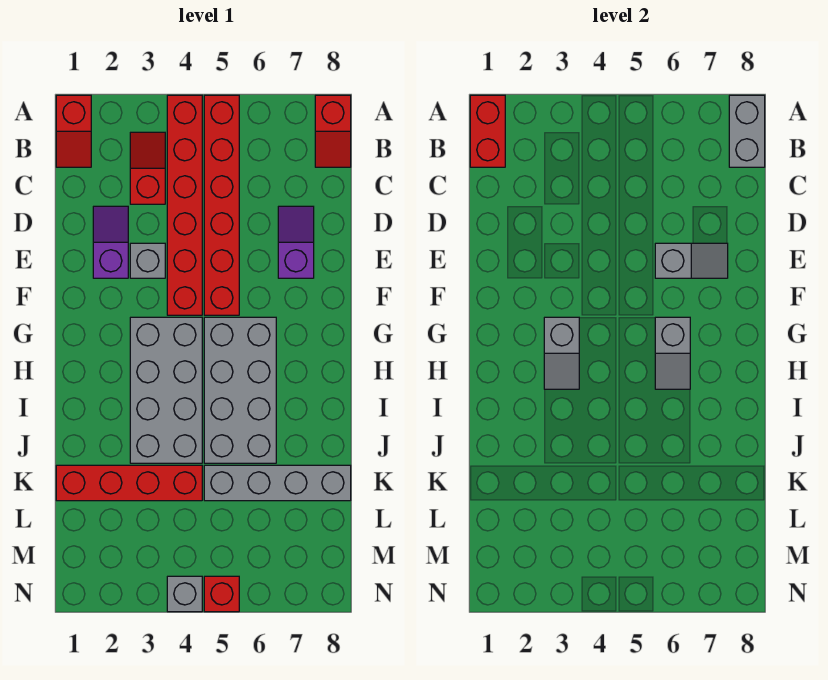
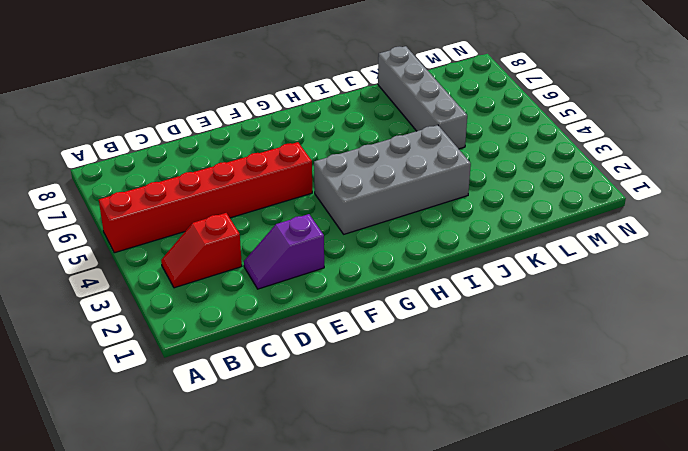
none -> red 1x2 slope [56,95,91,167]
none -> red 1x6 brick [167,95,202,315]
none -> red 1x2 slope [315,95,351,167]

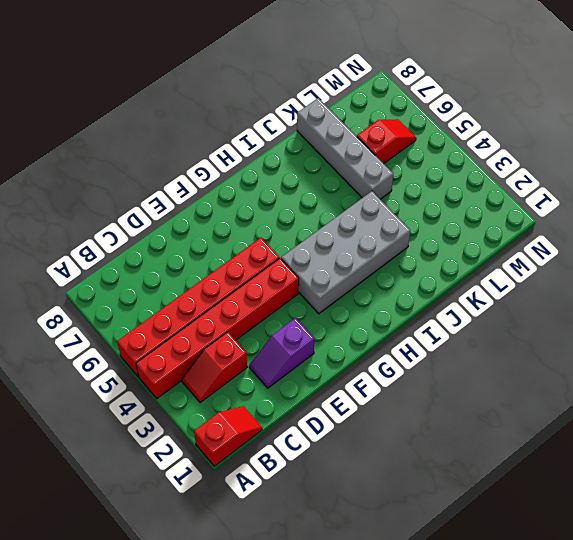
red 1x2 slope [357,119,416,164] -> red 1x2 slope moved to [315,95,351,167]
none -> purple 1x2 slope [278,206,314,278]
none -> grey 1x1 brick [130,243,165,278]
none -> grey 2x4 brick [204,317,276,463]

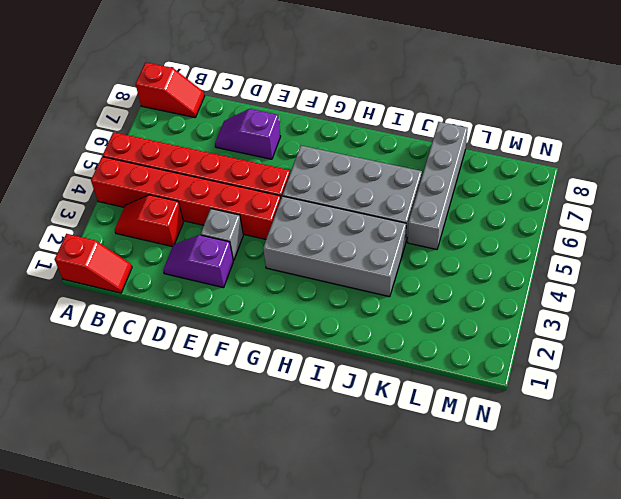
none -> red 1x4 brick [56,465,202,501]
none -> grey 1x1 brick [167,576,202,612]
none -> red 1x1 brick [204,576,239,612]

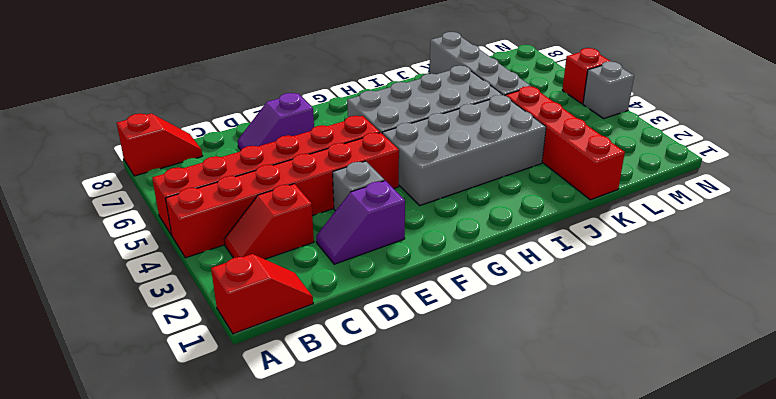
none -> red 1x2 brick [470,95,505,167]
none -> grey 1x2 brick [729,95,765,167]
none -> grey 1x2 slope [655,243,728,278]

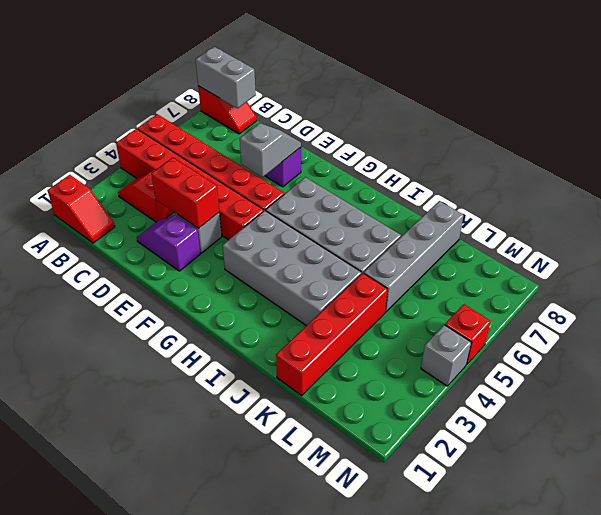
red 1x2 brick [151,158,219,228] -> red 1x2 brick moved to [470,95,505,167]
none -> grey 1x2 slope [544,317,579,389]
none -> grey 1x2 slope [655,317,690,389]

